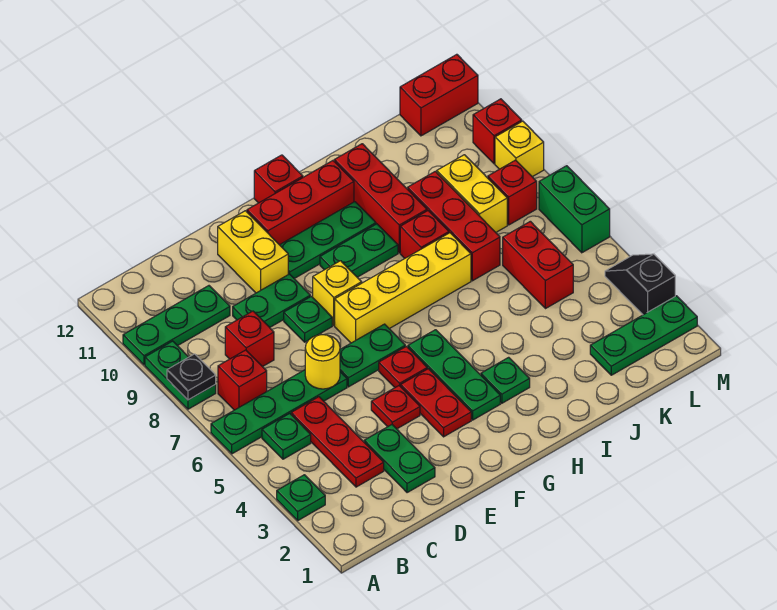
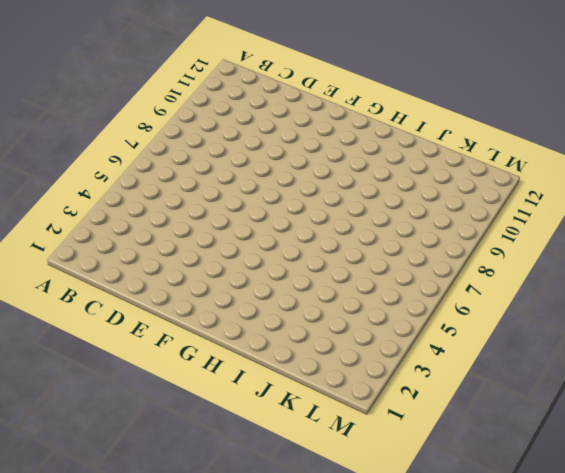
none -> green 1x1 plate [277,475,325,520]
none -> green 1x4 plate [211,370,347,454]
none -> green 1x2 plate [145,341,216,409]
none -> green 1x3 plate [123,286,230,365]

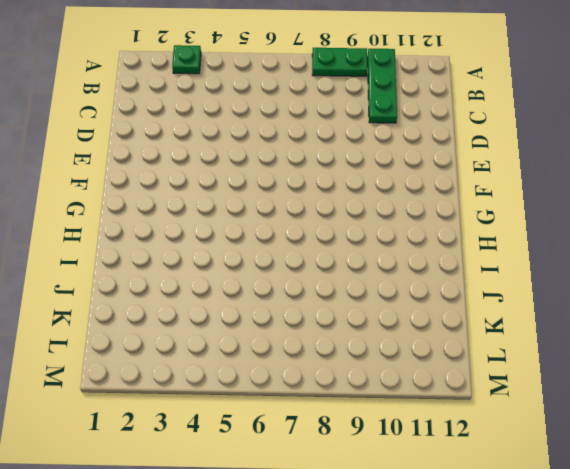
none -> green 1x4 plate [211,370,347,454]
none -> green 1x1 plate [262,413,311,459]
none -> red 1x1 brick [218,350,267,410]
none -> red 1x3 plate [291,397,384,487]

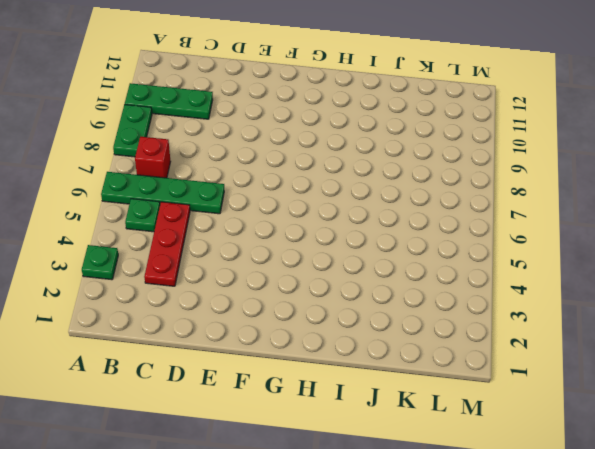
none -> red 1x1 brick [225,311,274,367]
none -> green 1x2 plate [364,425,435,493]
none -> green 1x2 plate [233,274,310,327]
none -> red 1x1 plate [371,386,420,429]

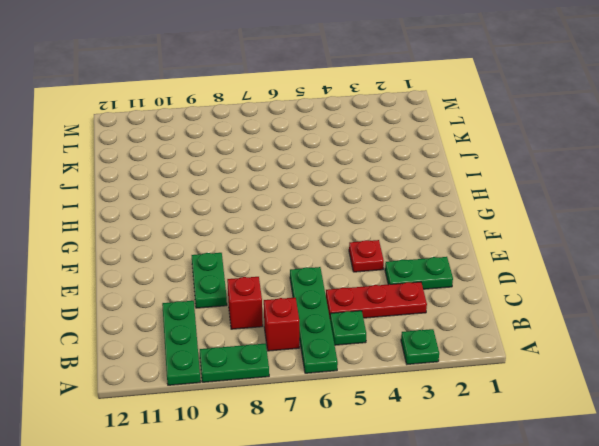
none -> green 1x2 plate [340,324,405,387]
none -> green 1x1 plate [284,296,332,342]
none -> yellow 1x2 brick [218,211,288,293]
none -> red 1x2 plate [401,369,471,437]

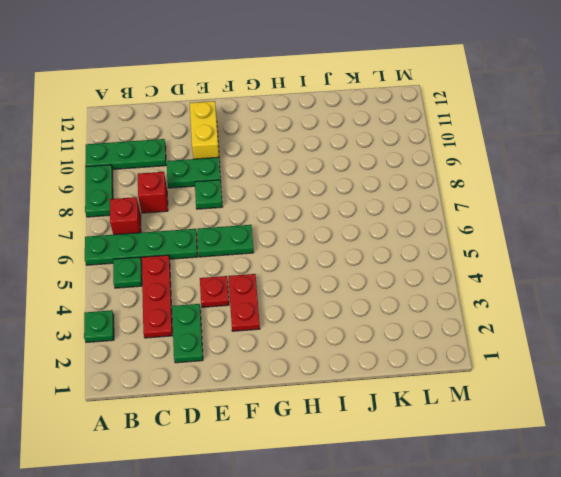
none -> red 1x1 plate [379,346,427,387]
none -> yellow 1x4 brick [335,233,471,343]
none -> yellow 1x1 brick [313,261,362,325]
none -> green 1x3 plate [280,202,376,279]

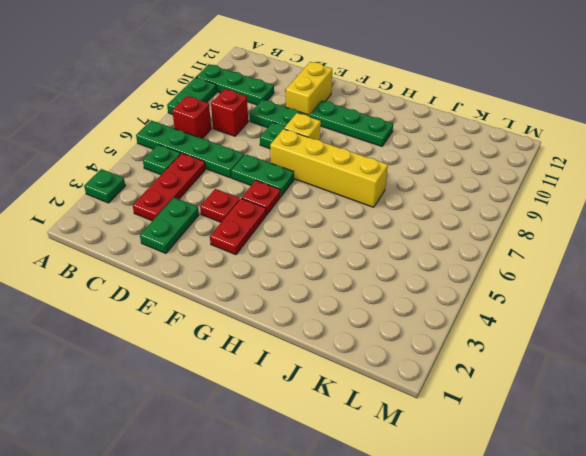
none -> red 1x3 brick [247,161,354,245]
none -> green 1x3 plate [408,330,500,420]
none -> green 1x2 plate [320,224,398,277]
none -> red 1x1 brick [254,155,303,203]

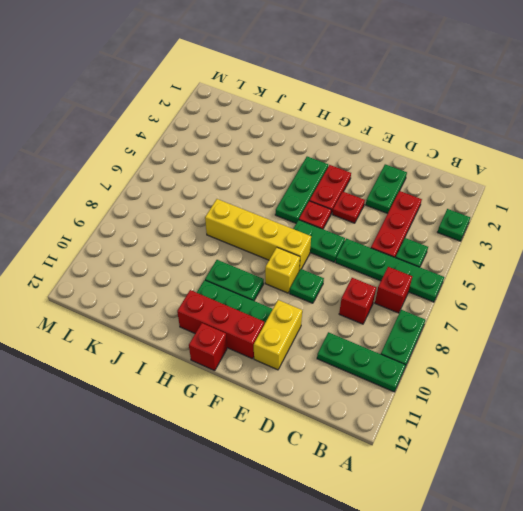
none -> green 1x2 plate [233,274,310,327]
none -> green 1x1 plate [481,357,530,403]
none -> red 1x1 brick [400,211,449,259]
none -> red 1x3 brick [334,144,427,253]

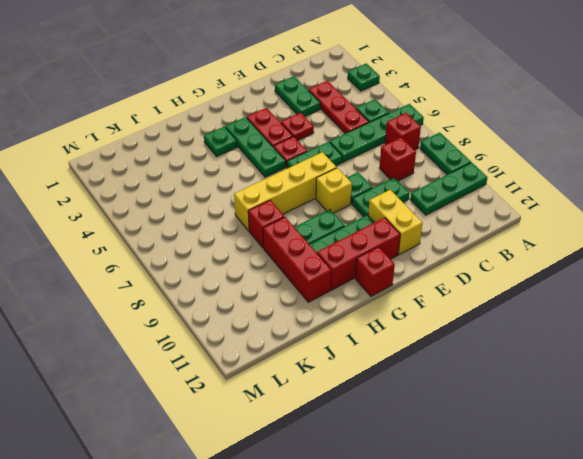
none -> red 1x3 brick [408,171,500,281]
none -> green 1x3 plate [590,296,697,375]
none -> red 1x2 brick [503,221,573,309]
none -> yellow 1x2 brick [437,155,507,232]

